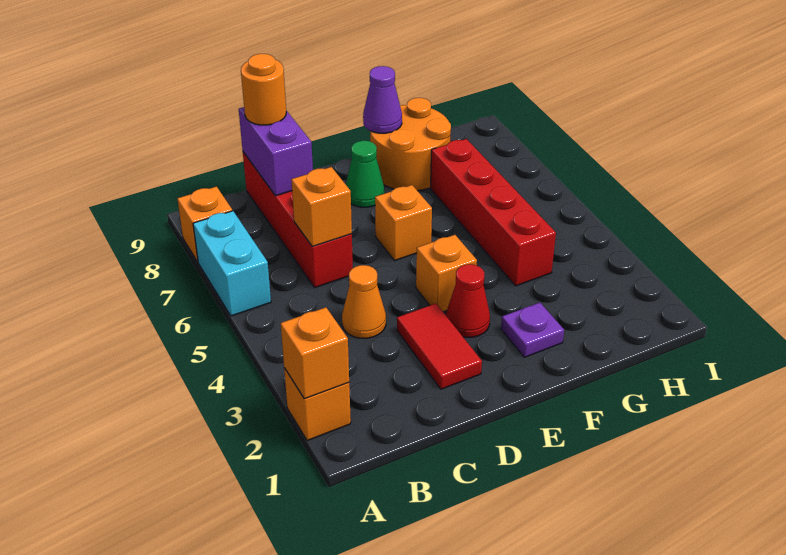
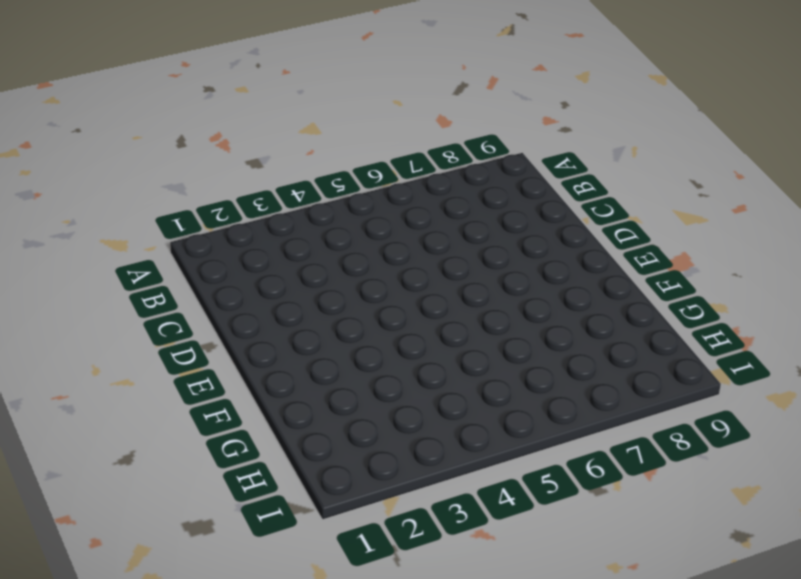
none -> orange 1x1 brick [284,368,351,440]
none -> cyan 1x2 brick [193,211,271,316]
none -> orange 1x1 brick [177,187,232,262]

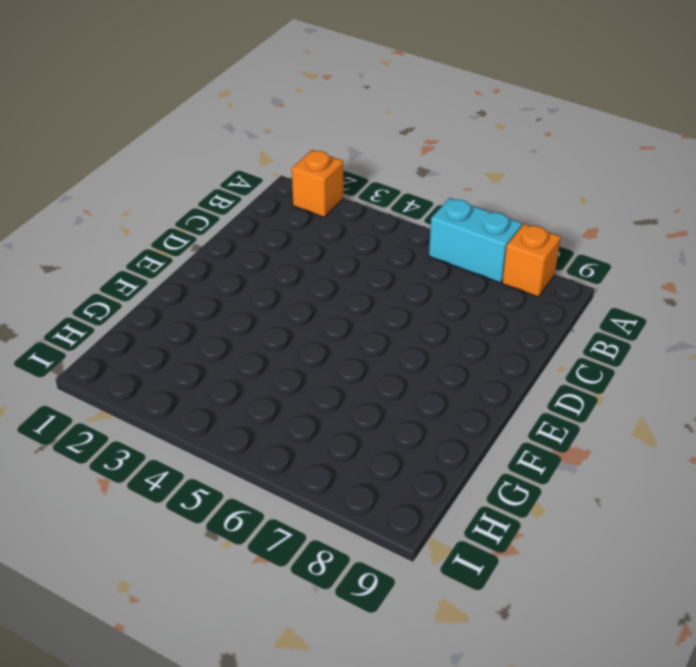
none -> orange 1x1 cone [342,265,386,338]
none -> red 1x4 brick [243,152,353,288]
none -> red 1x2 tile [397,304,482,389]

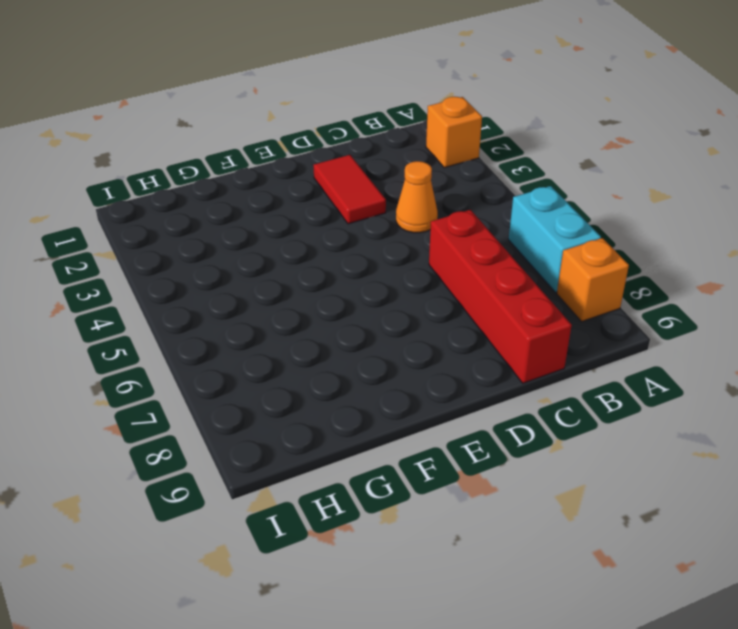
none -> red 1x1 cone [446,264,490,337]
none -> orange 1x1 brick [416,235,477,312]
none -> orange 1x1 brick [375,185,432,261]

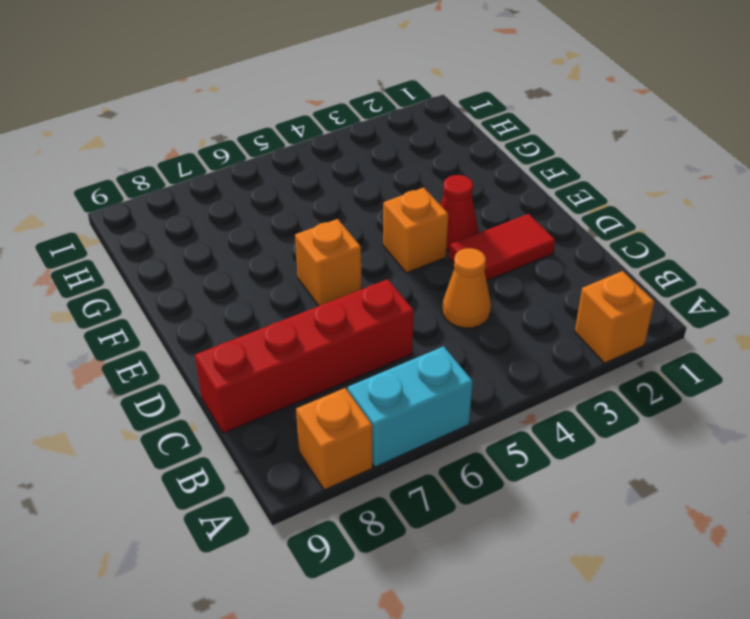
none -> green 1x1 cone [346,141,384,207]
none -> purple 1x1 plate [501,303,564,357]
none -> orange 2x2 round brick [370,98,451,191]

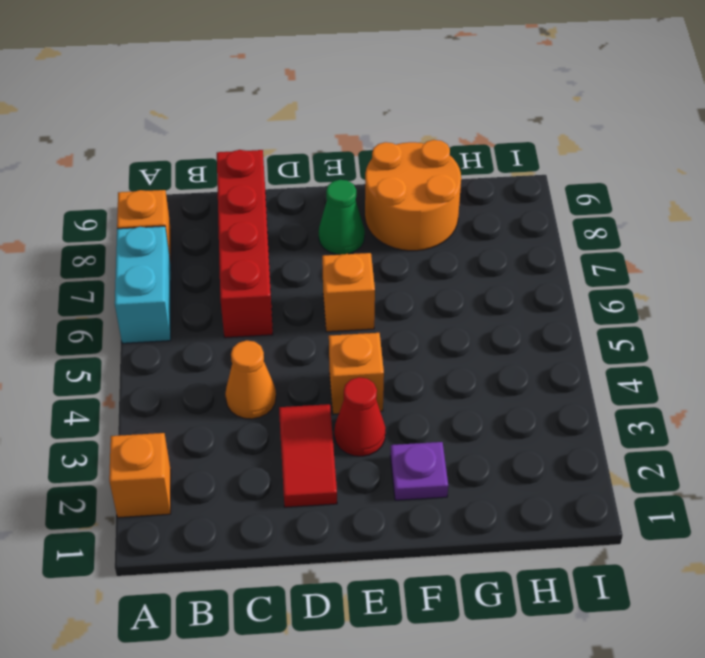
none -> red 1x4 brick [431,139,556,286]
none -> orange 1x1 brick [281,307,349,399]
none -> orange 1x1 brick [291,167,352,246]

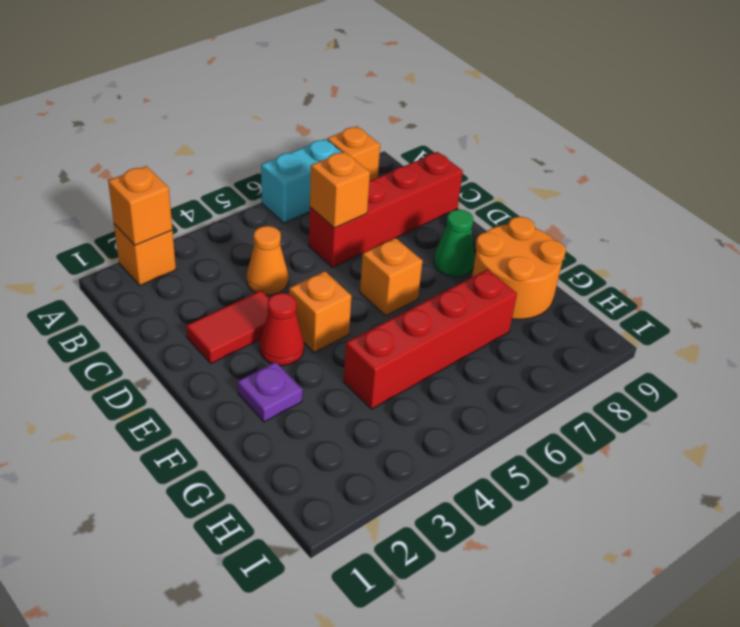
none -> purple 1x2 brick [239,107,313,196]
none -> purple 1x1 cone [363,66,402,133]
none -> orange 1x1 round brick [241,54,286,125]

